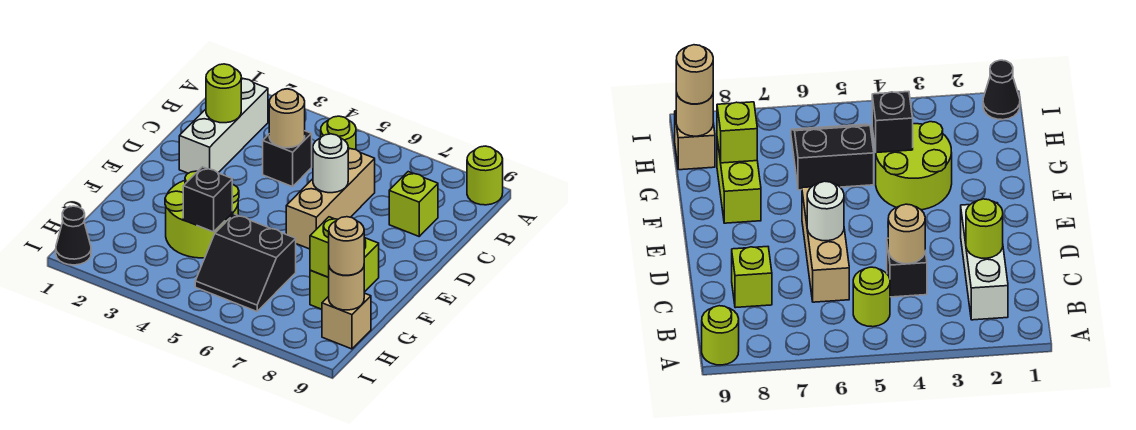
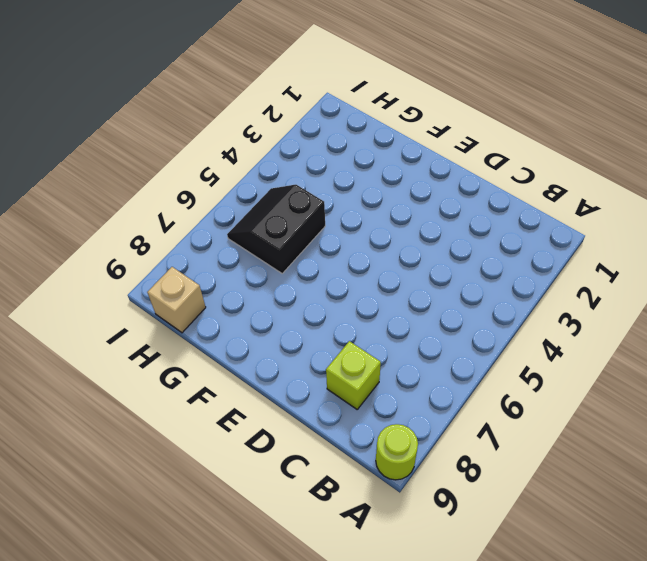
none -> white 1x3 brick [179,78,268,173]
none -> lime 1x1 round brick [321,116,356,150]
none -> black 1x1 brick [263,131,312,187]

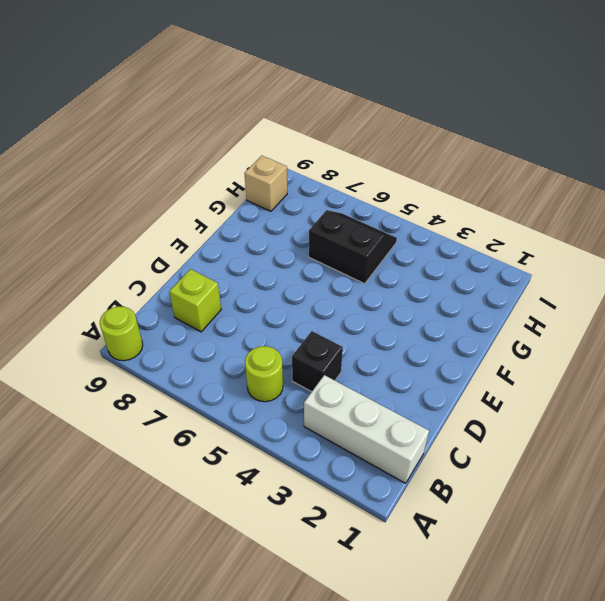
white 1x3 brick [304,375,429,483] -> white 1x3 brick turned to [179,78,268,173]
none -> tan 1x3 brick [286,148,375,249]
none -> lime 2x2 round brick [165,171,239,258]
none -> lime 1x2 brick [310,238,379,309]

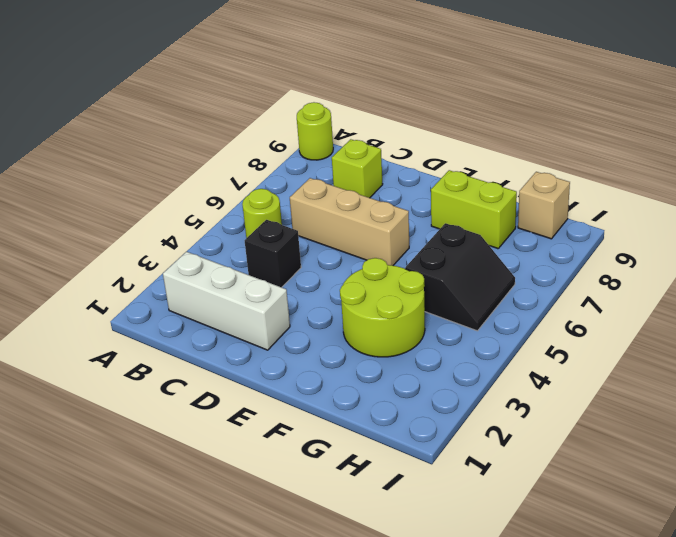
none -> black 1x1 cone [56,206,91,265]
none -> lime 1x1 round brick [206,64,241,123]
none -> tan 1x1 round brick [269,89,305,148]

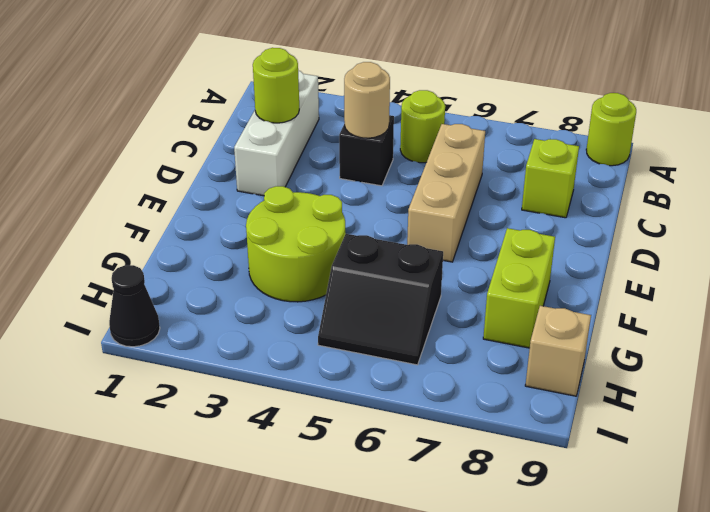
none -> white 1x1 round brick [313,134,348,193]
none -> black 1x1 brick [183,167,232,232]
none -> lime 1x1 brick [310,217,338,277]

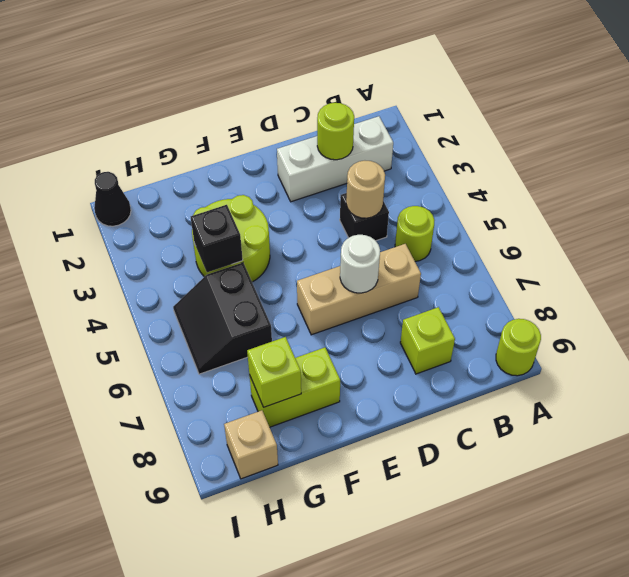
none -> tan 1x1 round brick [328,267,364,310]
none -> tan 1x1 round brick [329,217,364,275]

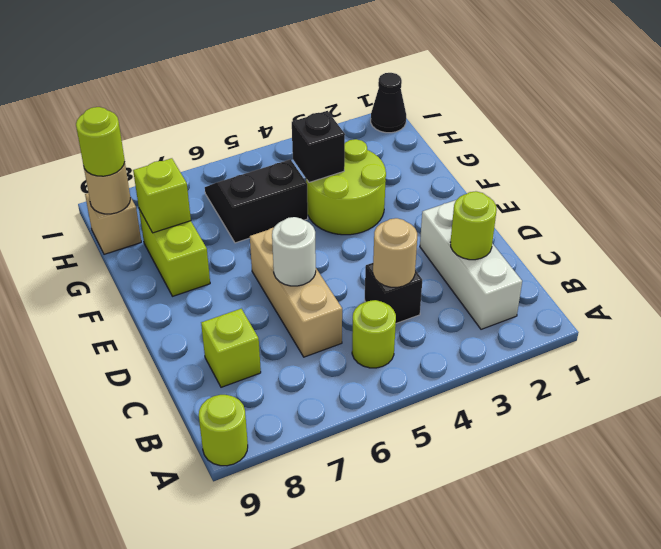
lime 1x1 round brick [76,107,125,176] -> tan 1x1 round brick [329,217,364,275]

